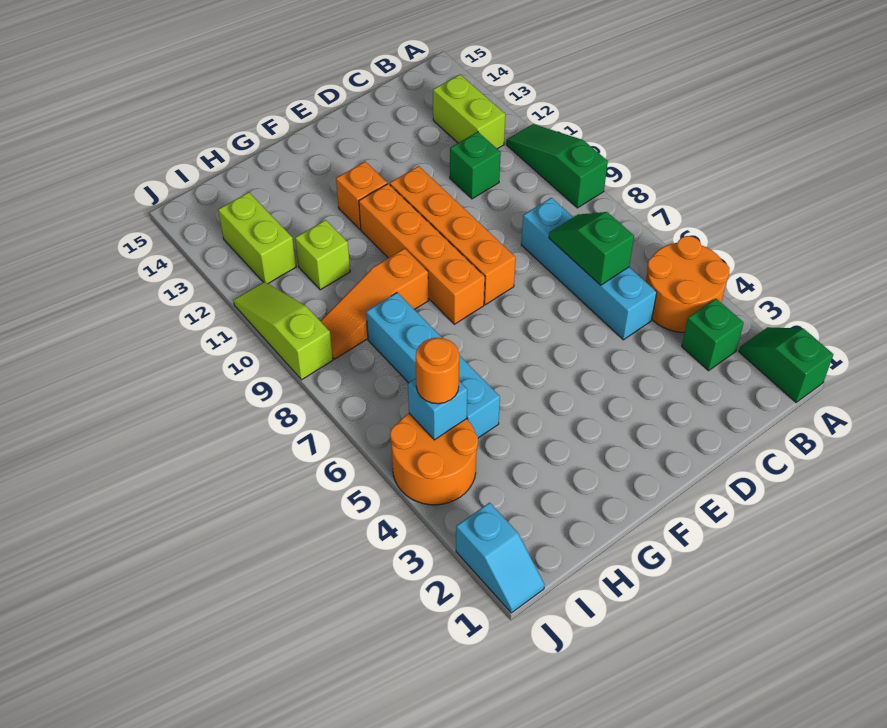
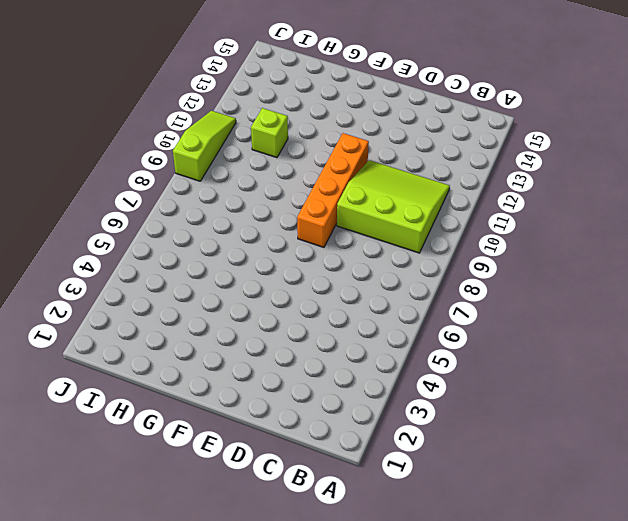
lime 3x3 slope [337,160,450,253] -> green 1x1 brick [450,132,501,199]
none -> green 1x2 slope [739,327,833,402]
none -> orange 2x2 round brick [646,236,729,332]
none -> green 1x3 slope [507,124,608,208]

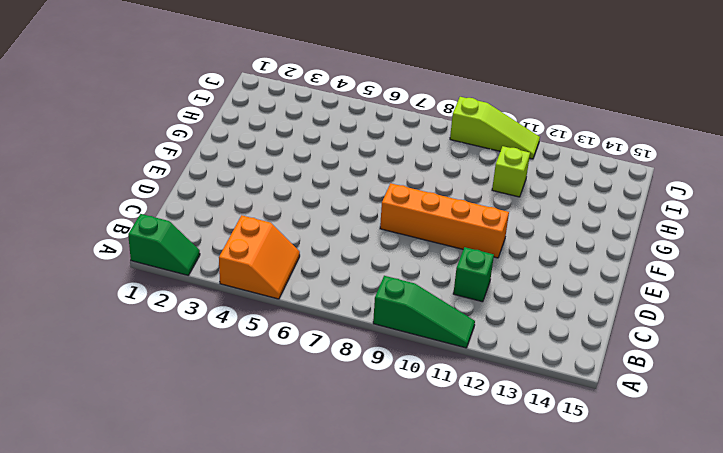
orange 2x2 slope [219,215,300,299] -> orange 2x2 round brick [646,236,729,332]
none -> green 1x1 brick [682,299,744,371]
none -> lime 1x2 brick [433,75,505,149]
none -> cyan 1x4 brick [521,198,657,340]

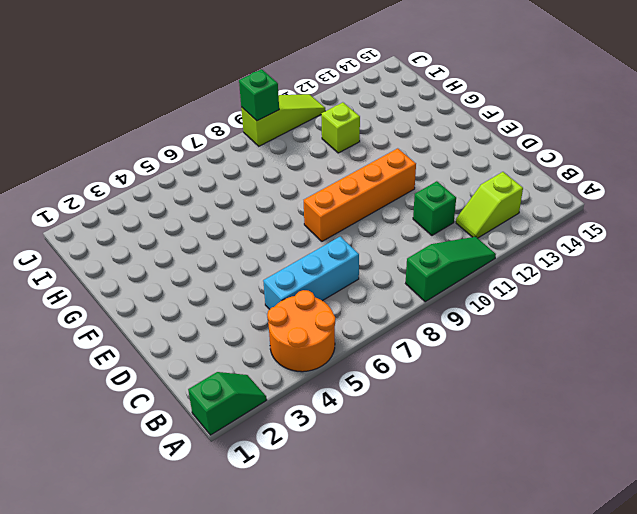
lime 1x2 slope [456,172,523,238] -> lime 1x2 brick [433,75,505,149]
cyan 1x3 brick [263,237,359,309] -> cyan 1x4 brick [521,198,657,340]
green 1x1 brick [239,69,279,121] -> green 1x1 brick moved to [682,299,744,371]
none -> orange 1x4 brick [359,184,485,324]
none -> orange 1x1 brick [336,162,387,229]
none -> orange 1x3 slope [321,248,428,359]

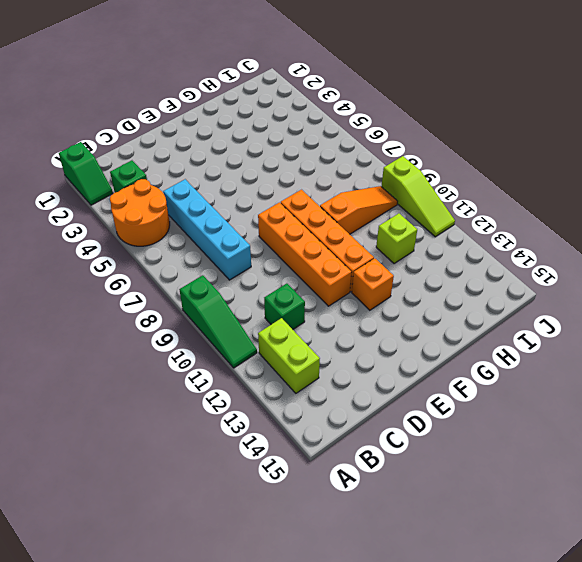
none -> cyan 1x4 brick [366,293,500,438]
none -> orange 2x2 round brick [390,413,478,505]
none -> lime 1x2 brick [218,192,296,283]

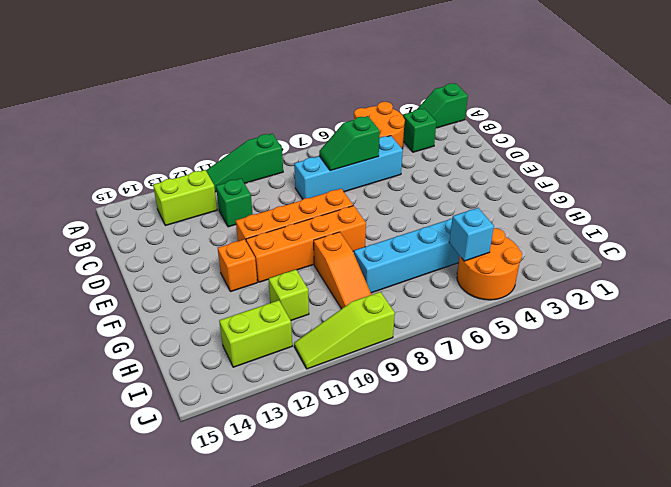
none -> cyan 1x2 slope [456,503,544,613]
none -> orange 1x1 round brick [416,338,459,404]

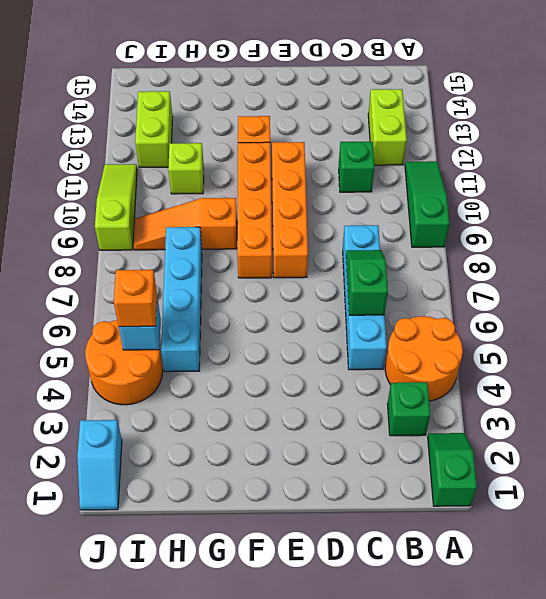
orange 1x1 brick [114,270,157,327] -> orange 1x1 round brick [416,338,459,404]

